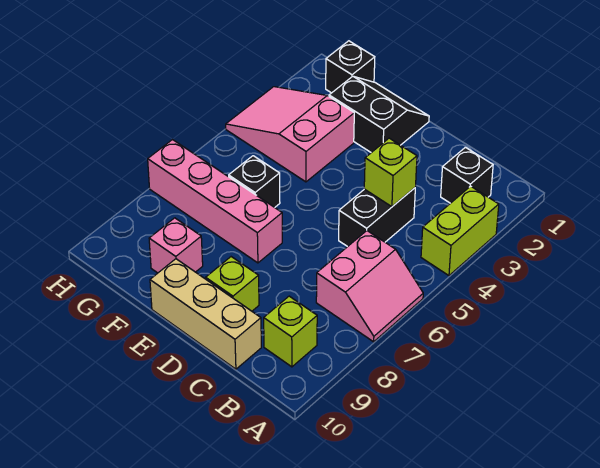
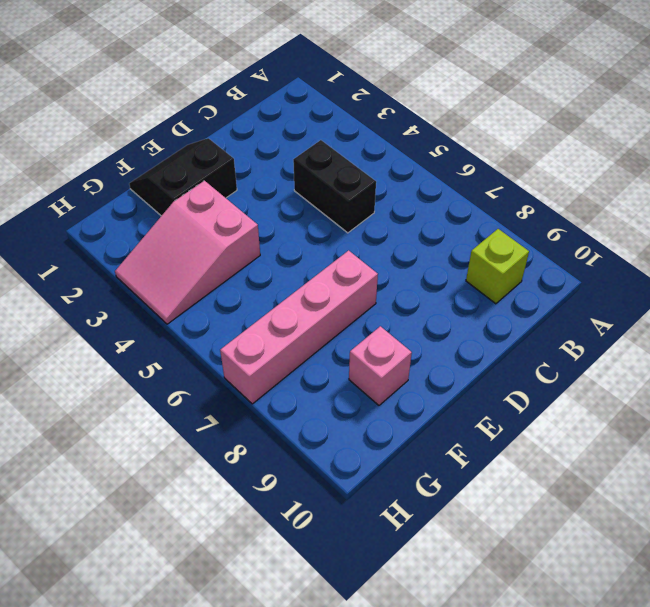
none -> lime 1x2 brick [421,186,499,276]
none -> pink 2x2 slope [316,231,423,342]
none -> black 1x1 brick [441,147,493,203]

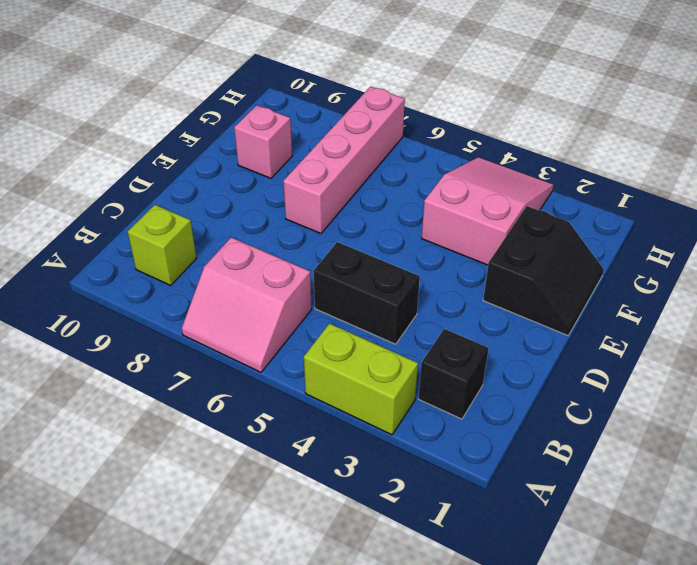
none -> tan 1x3 brick [150,259,261,369]
none -> lime 1x1 brick [206,257,259,311]
none -> black 1x1 brick [229,156,280,207]

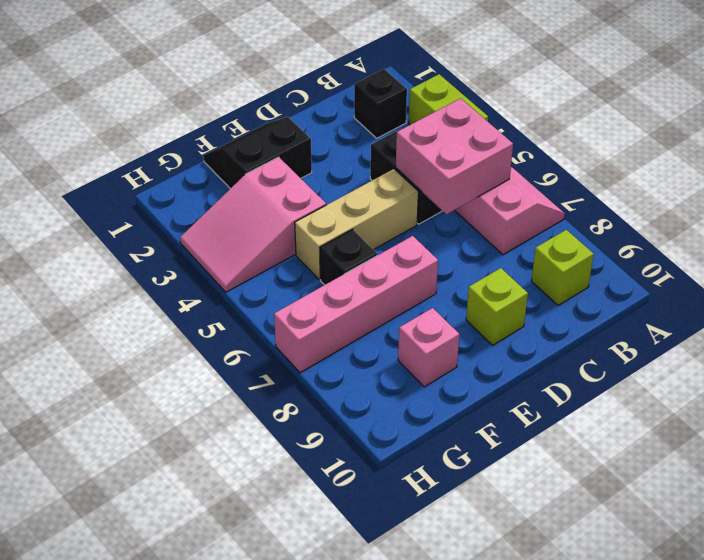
pink 2x2 brick [396,98,513,214] -> none
tan 1x3 brick [295,169,418,280] -> tan 1x3 brick moved to [150,259,261,369]
none -> black 1x1 brick [326,41,375,93]
none -> lime 1x1 brick [364,138,417,207]

